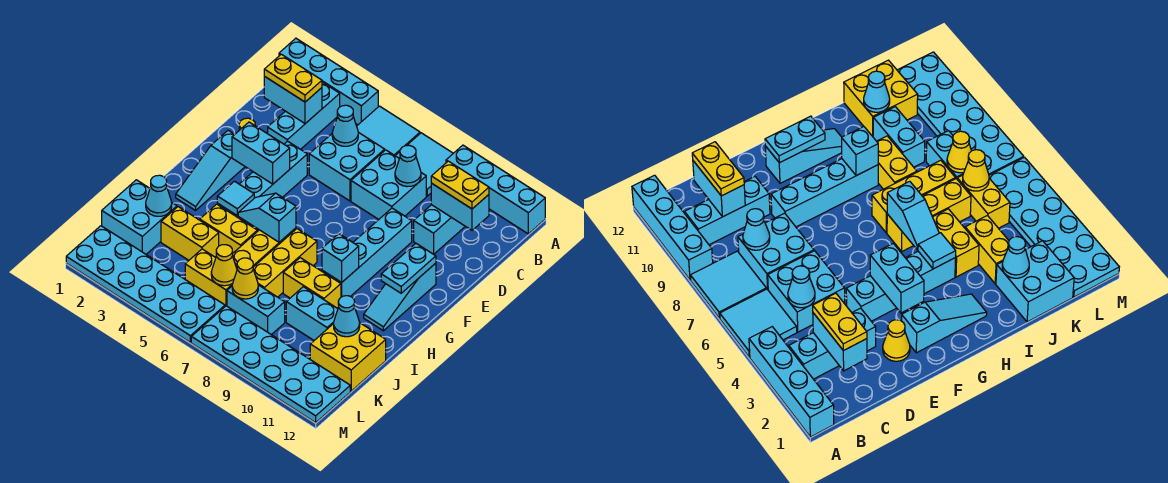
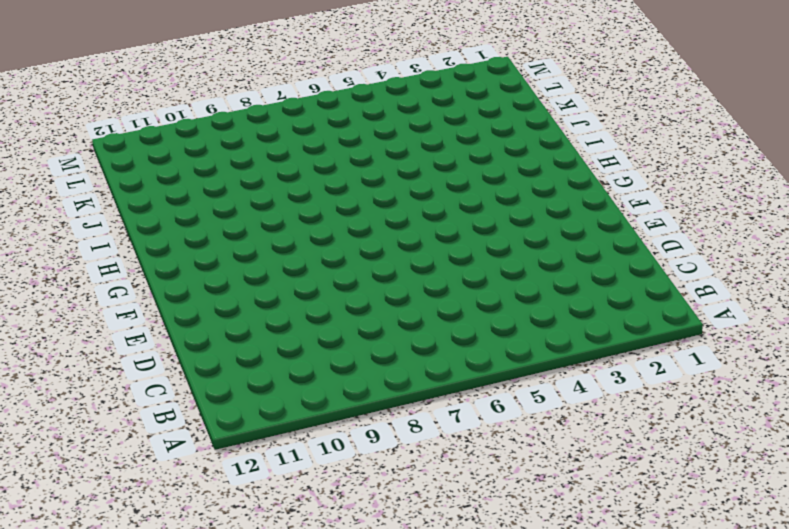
none -> cyan 1x4 brick [279,38,378,125]
none -> cyan 2x2 tile [357,106,420,155]
none -> cyan 2x2 tile [395,133,453,196]
none -> cyan 1x4 brick [446,145,545,234]

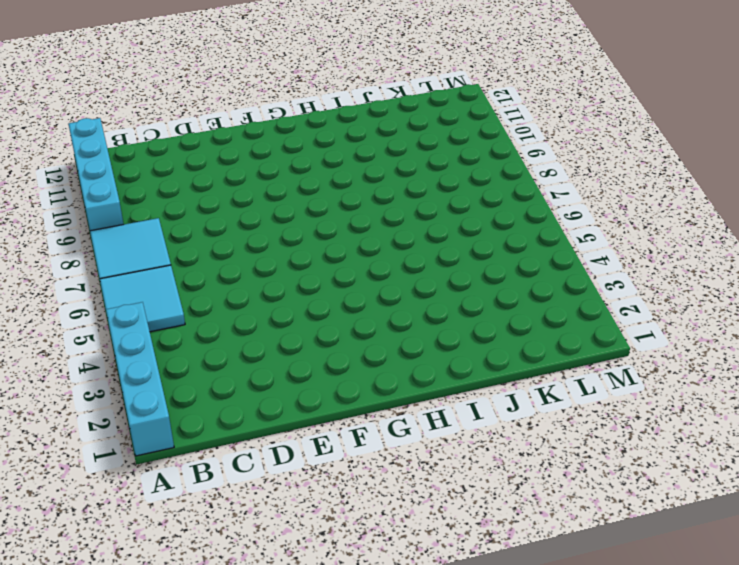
none -> cyan 1x3 brick [268,82,340,149]
none -> cyan 1x3 brick [414,205,465,254]
none -> cyan 2x2 brick [309,132,385,201]
none -> cyan 2x2 brick [351,150,426,219]

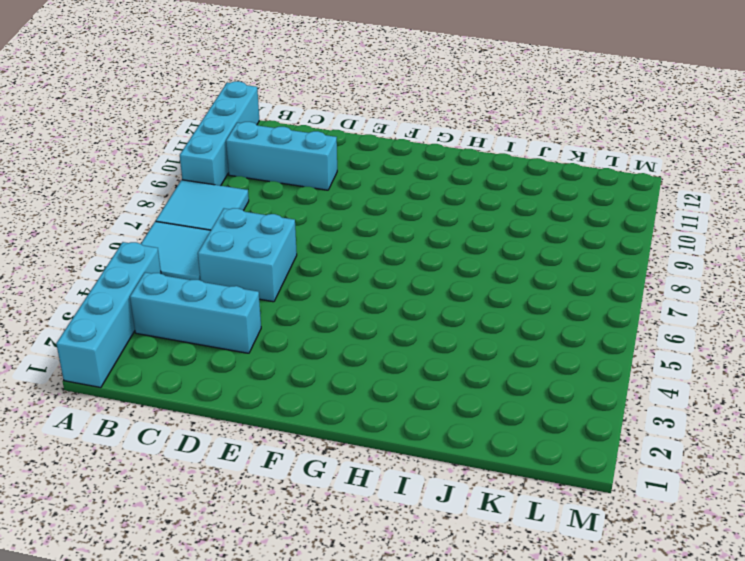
none -> cyan 2x2 brick [351,150,426,219]
none -> yellow 1x1 cone [883,320,910,361]
none -> cyan 1x4 brick [217,141,307,226]
none -> cyan 1x4 brick [322,208,412,297]

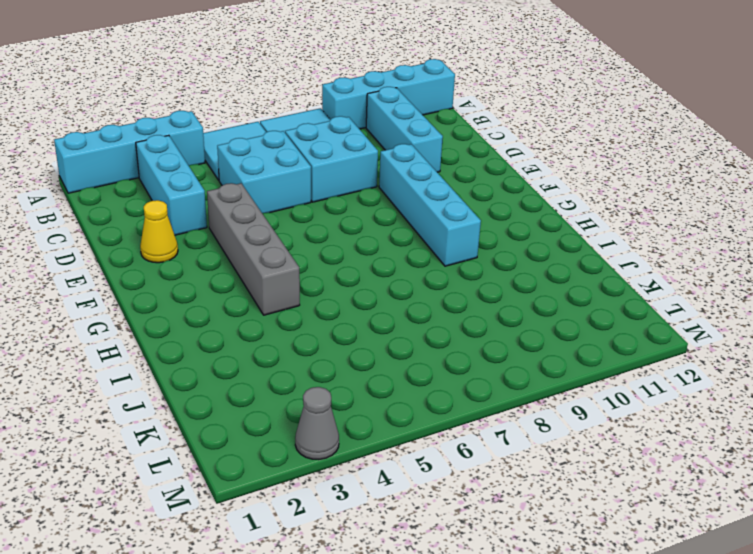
grey 1x4 brick [207,183,300,315] -> cyan 1x4 brick [217,141,307,226]
grey 1x1 cone [295,387,339,460] -> cyan 2x6 plate [66,226,225,342]
none -> cyan 1x3 slope [176,130,245,210]
none -> cyan 1x3 slope [364,263,436,331]
none -> yellow 1x3 brick [233,228,296,268]
none -> yellow 1x3 brick [253,229,317,297]

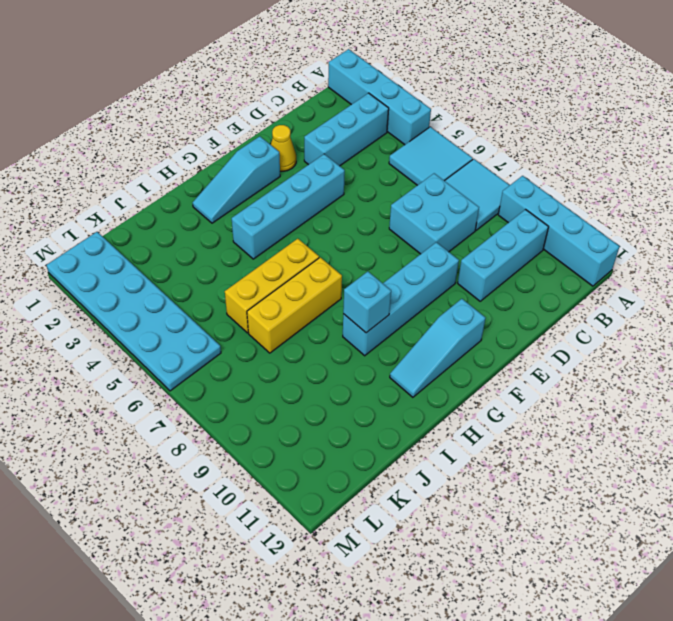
none -> cyan 2x2 brick [309,132,385,201]
none -> yellow 1x2 brick [200,204,257,253]
none -> yellow 1x2 brick [283,258,341,308]
none -> cyan 2x2 brick [102,180,177,254]

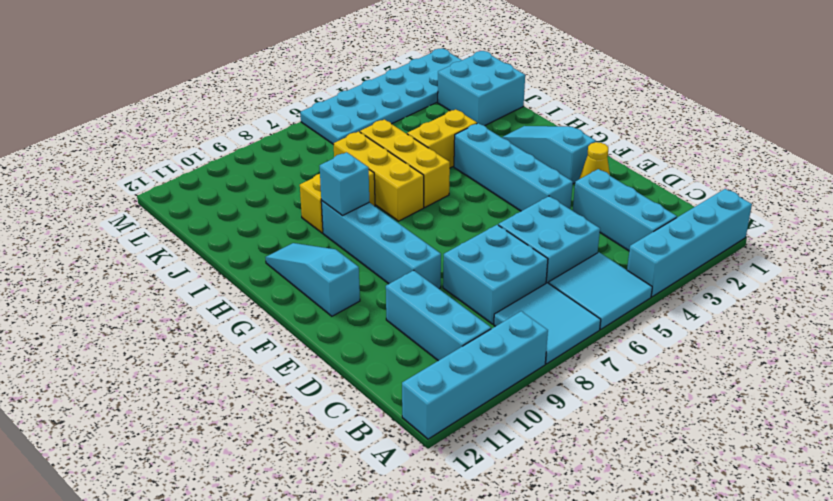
none -> yellow 1x2 brick [161,207,219,260]
none -> cyan 1x2 brick [286,287,338,340]
none -> yellow 2x2 brick [310,323,386,391]
none -> yellow 1x2 brick [185,249,232,306]

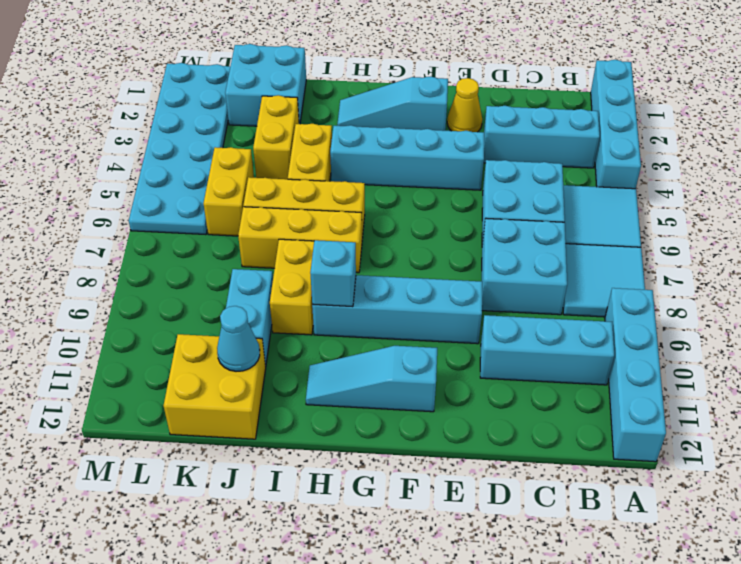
none -> cyan 1x2 brick [227,285,285,335]
none -> cyan 2x6 plate [191,306,350,423]
none -> cyan 1x2 brick [264,76,322,124]
none -> cyan 1x1 cone [332,105,358,146]

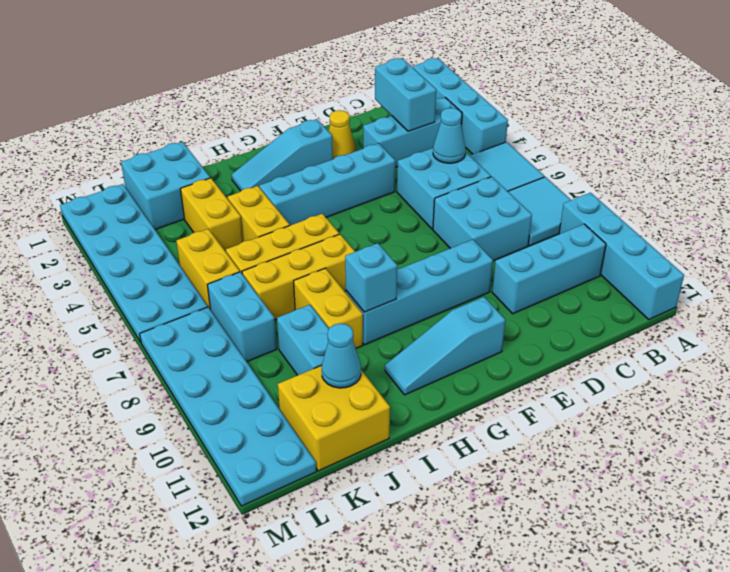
none -> cyan 1x1 cone [395,145,421,187]
none -> cyan 1x2 brick [431,183,489,230]
none -> cyan 1x2 brick [232,122,290,184]
none -> cyan 1x2 plate [381,244,436,293]

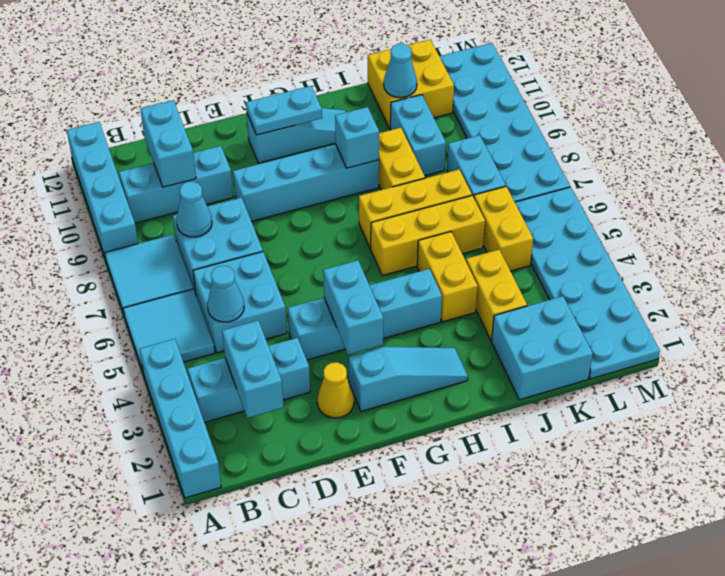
none -> cyan 1x1 tile [217,181,254,216]
none -> cyan 1x2 slope [238,193,296,242]
none -> cyan 1x1 cone [146,175,172,216]
none -> yellow 1x1 cone [211,245,237,286]

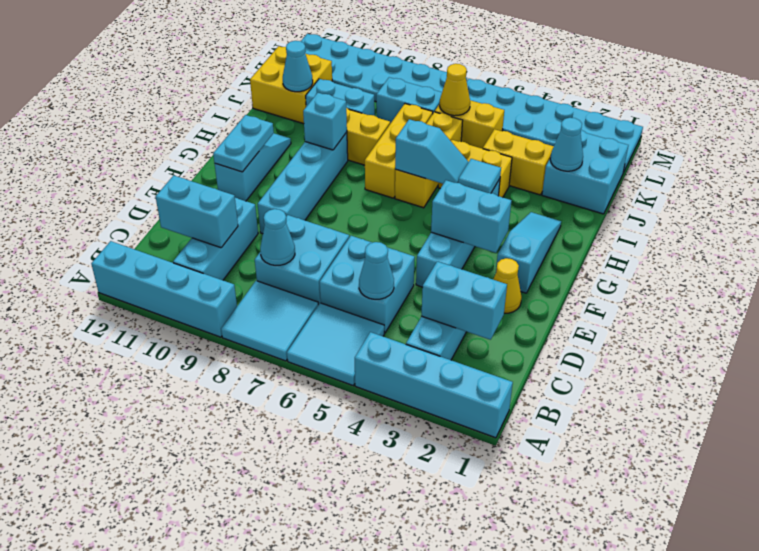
none -> yellow 1x1 cone [232,258,258,299]
none -> yellow 1x2 plate [264,54,322,102]
none -> yellow 1x2 plate [431,161,489,209]

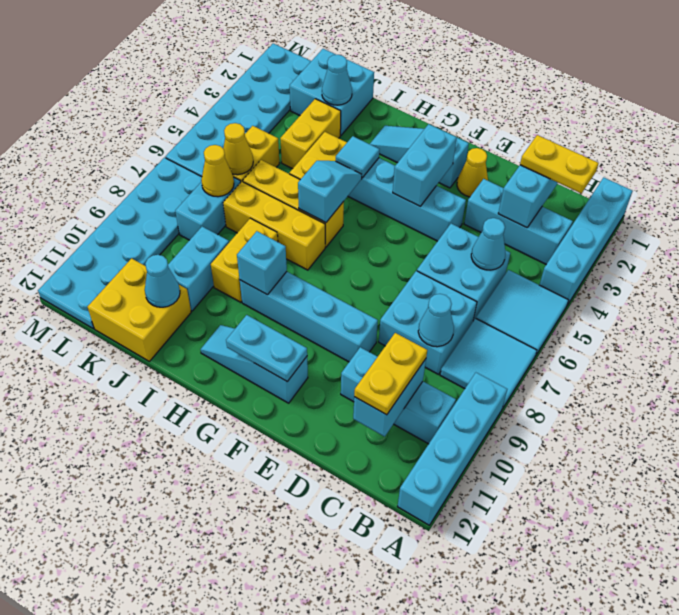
yellow 1x2 plate [520,135,598,193] -> yellow 1x2 plate turned to [264,54,322,102]

